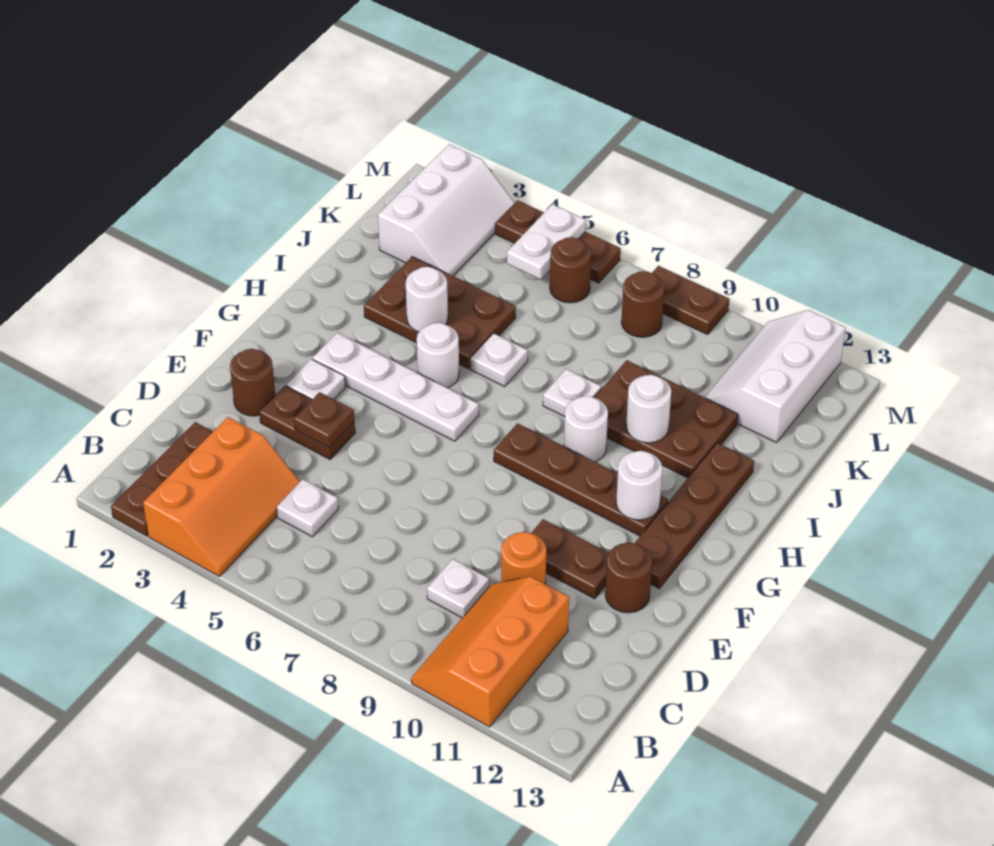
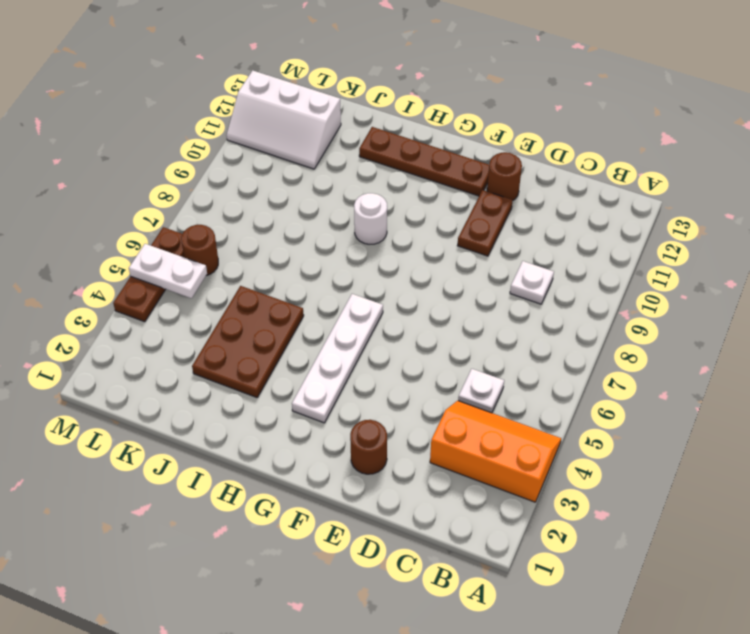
none -> brown 1x3 plate [111,422,213,536]
none -> orange 2x3 slope [411,576,569,727]
none -> orange 1x1 round brick [501,532,546,584]
none -> brown 1x2 plate [259,386,355,459]

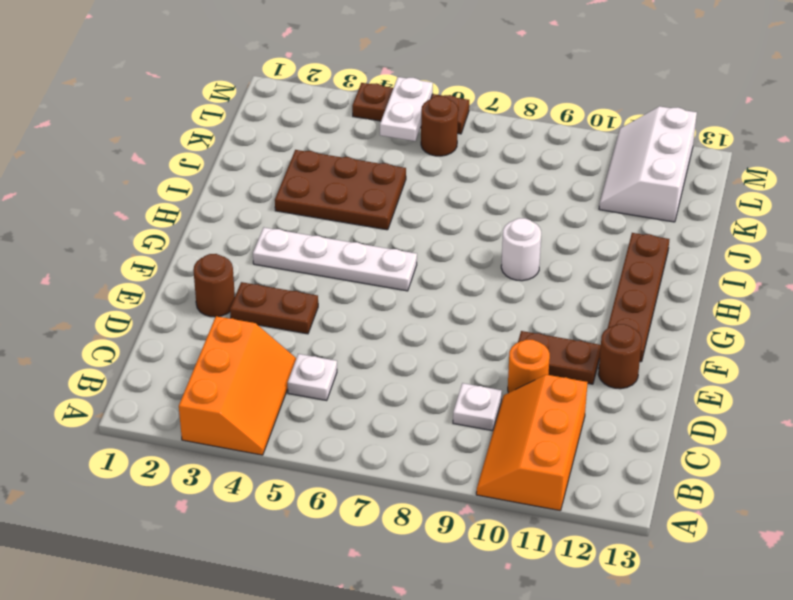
none -> brown 1x3 plate [111,422,213,536]
none -> white 1x1 plate [286,359,346,399]
none -> brown 1x4 plate [494,423,668,536]
none -> white 1x1 round brick [417,323,459,388]

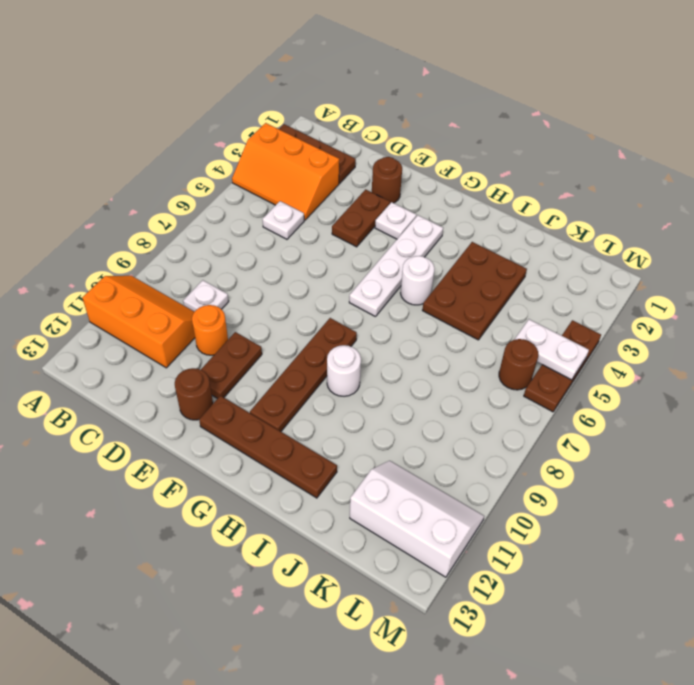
none -> white 1x1 plate [470,333,528,387]
none -> white 1x1 plate [543,369,601,417]
none -> brown 2x3 plate [594,360,738,478]
none -> white 2x3 slope [378,144,514,276]

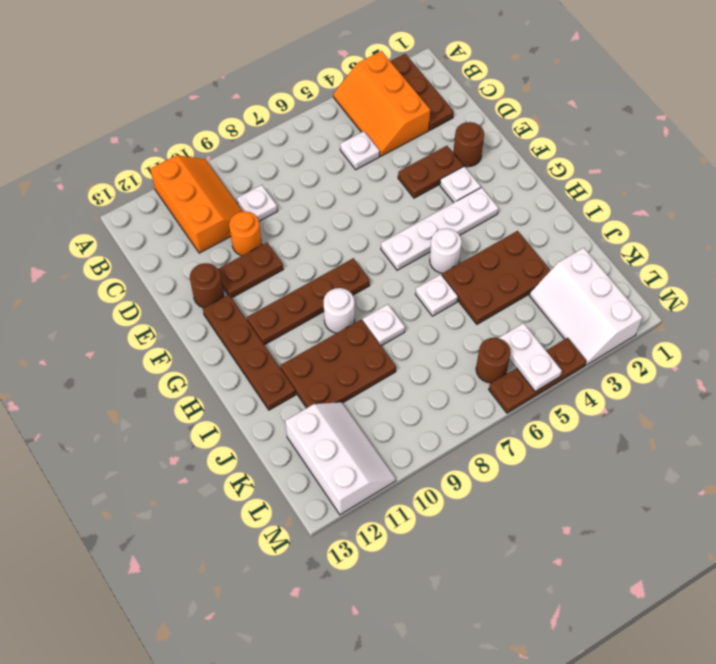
none -> brown 1x1 round brick [621,271,664,337]
none -> brown 1x2 plate [652,266,729,335]
none -> brown 1x1 plate [294,392,354,448]
none -> white 1x1 round brick [616,451,662,520]

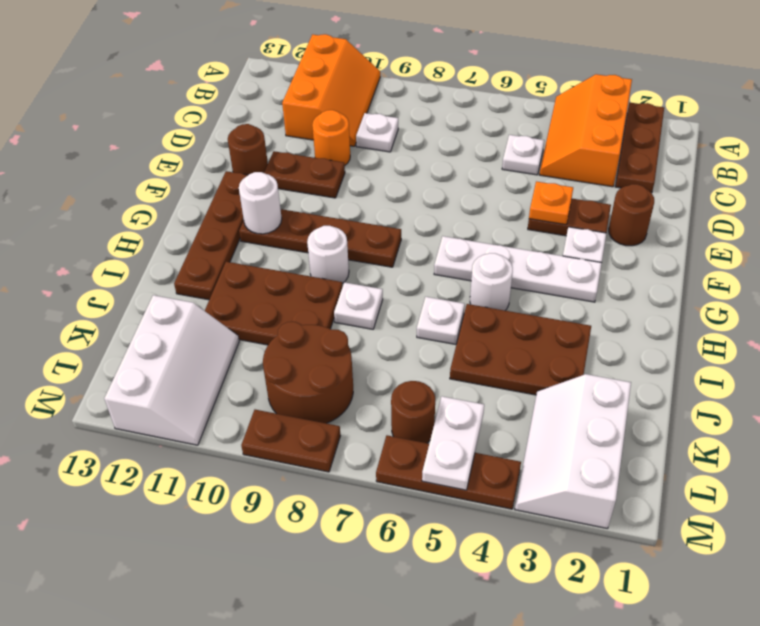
orange 1x1 plate [529,181,573,225] -> brown 1x1 plate [294,392,354,448]
brown 2x2 round brick [263,322,353,423] -> brown 1x1 round brick [621,271,664,337]
none -> white 1x1 round brick [406,267,448,332]
none -> white 1x1 round brick [626,375,671,443]

